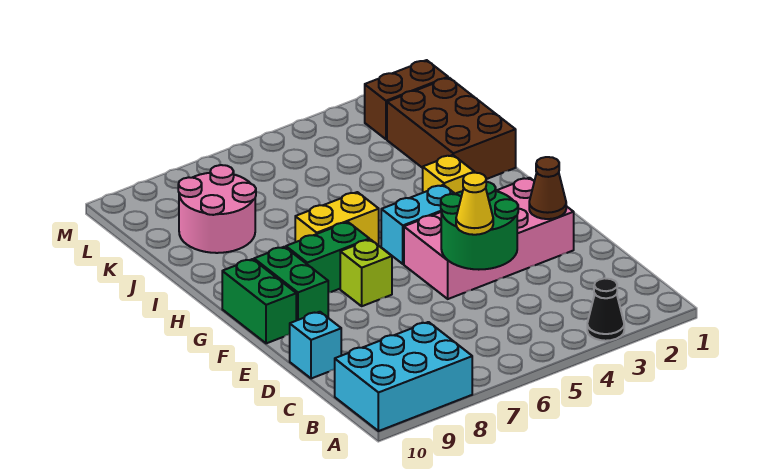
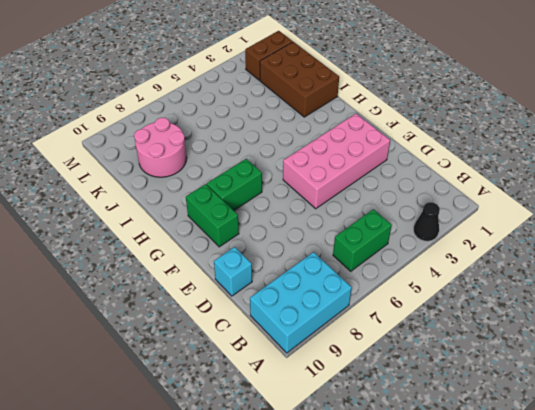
green 1x2 brick [333,209,392,271] -> green 1x2 brick turned to [222,259,296,343]
none -> lime 1x1 brick [340,240,392,306]
none -> cyan 1x2 brick [381,185,455,264]
none -> yellow 1x1 brick [423,155,474,194]

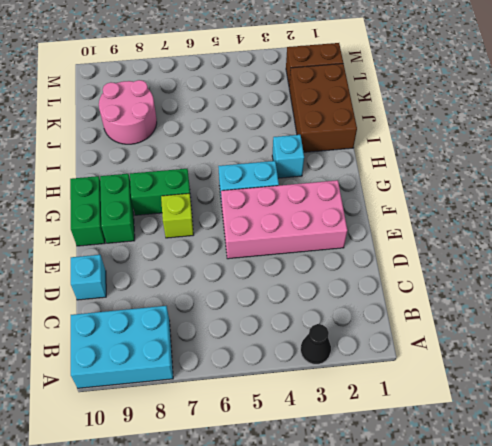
cyan 1x1 brick [272,135,304,178] -> yellow 1x1 brick [423,155,474,194]
none -> yellow 1x2 brick [295,192,379,246]
none -> green 2x2 round brick [441,182,518,270]
none -> brown 1x1 cone [529,157,566,219]

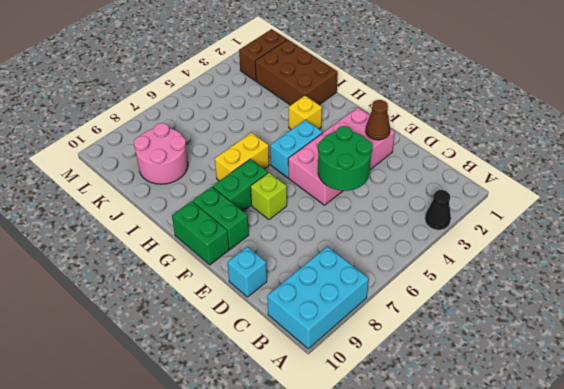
none -> yellow 1x1 cone [456,173,493,235]

